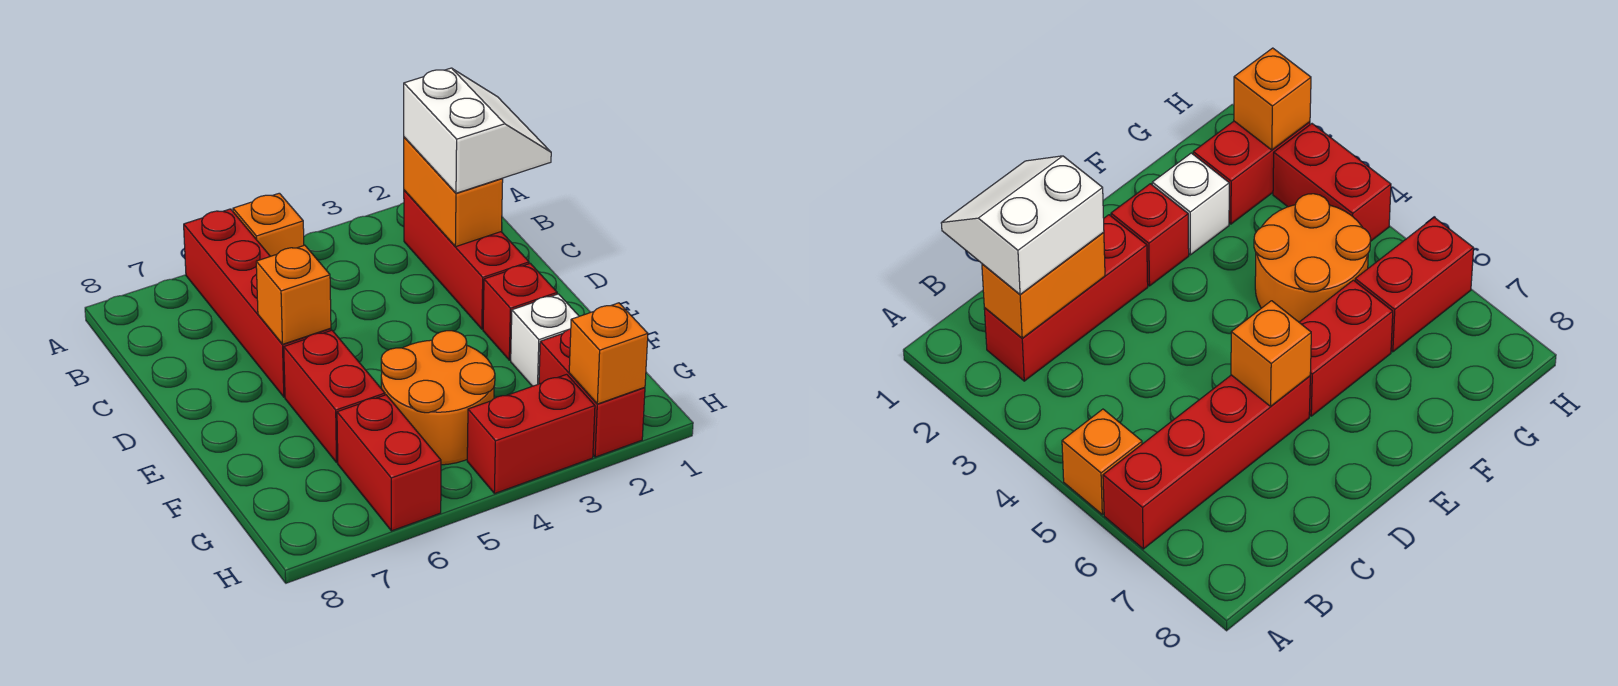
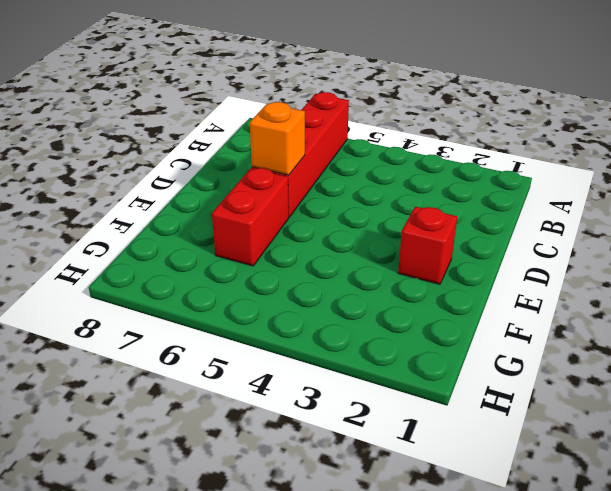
none -> orange 1x1 brick [233,193,304,256]
none -> red 1x3 brick [404,190,529,329]
none -> white 1x1 brick [511,294,579,386]

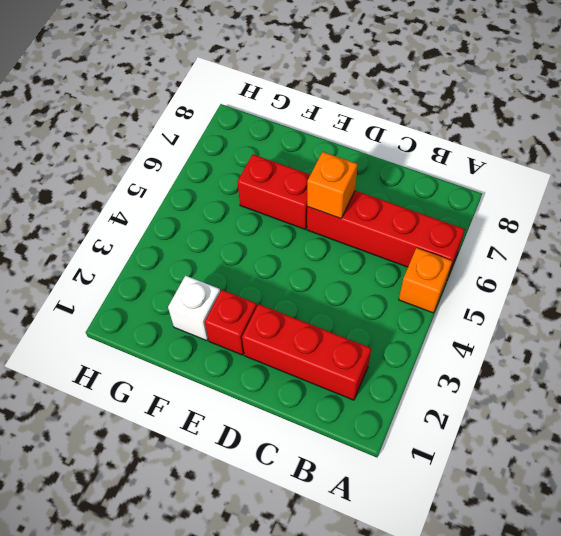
none -> orange 2x2 round brick [381,331,495,465]
none -> red 1x2 brick [539,329,645,457]
none -> red 1x2 brick [337,395,441,531]

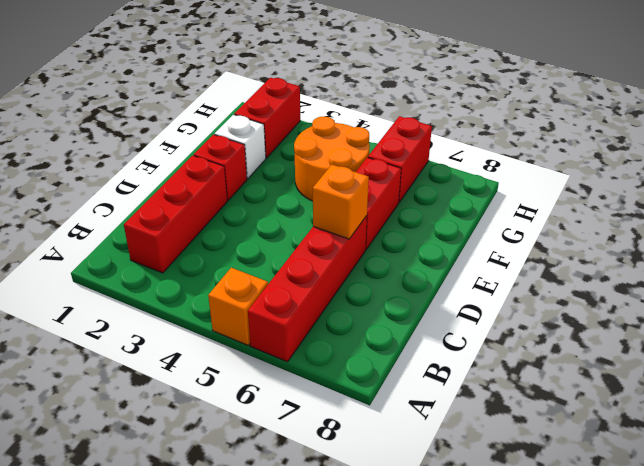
none -> red 1x2 brick [467,374,595,494]
none -> orange 1x2 brick [404,137,503,247]
none -> orange 1x1 brick [569,303,648,404]

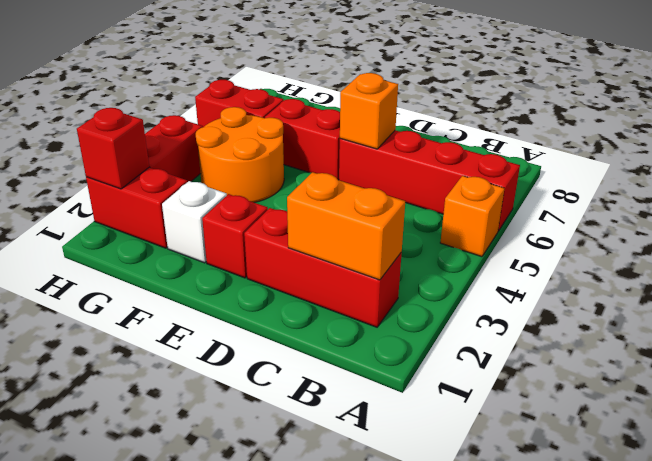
red 1x1 brick [77,108,149,189] -> orange 1x1 brick [569,303,648,404]
none -> white 2x2 slope [404,68,551,193]

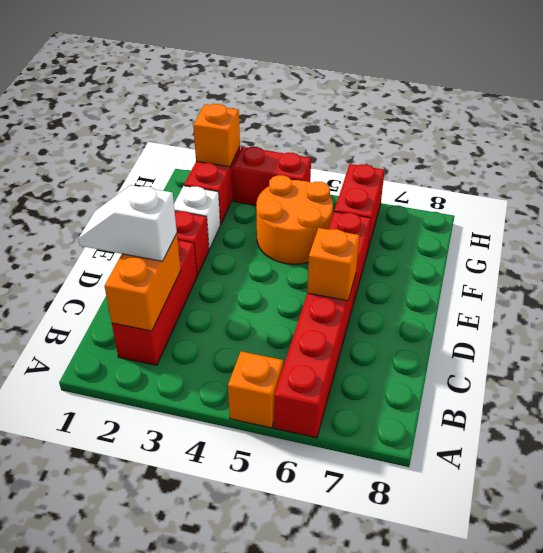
white 1x2 slope [78,185,177,261] -> white 2x2 slope [404,68,551,193]

